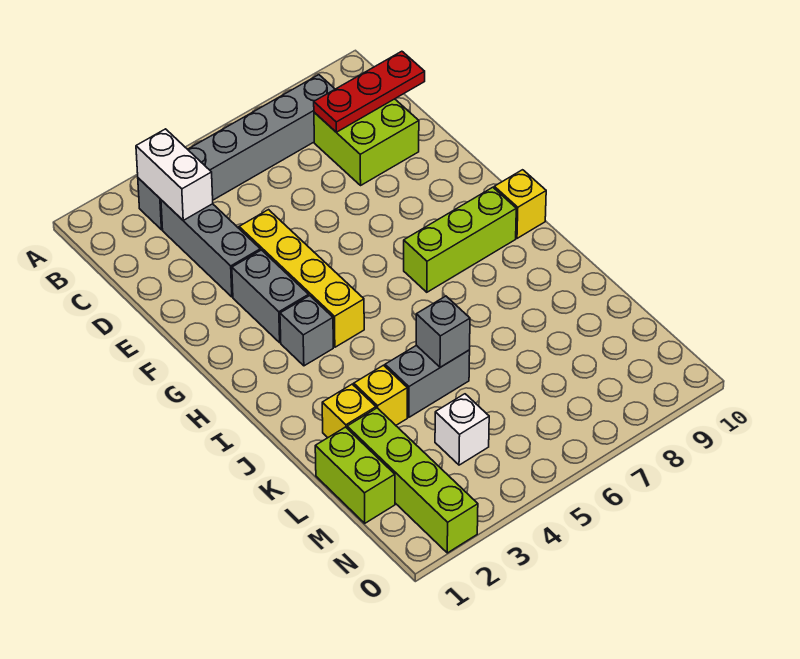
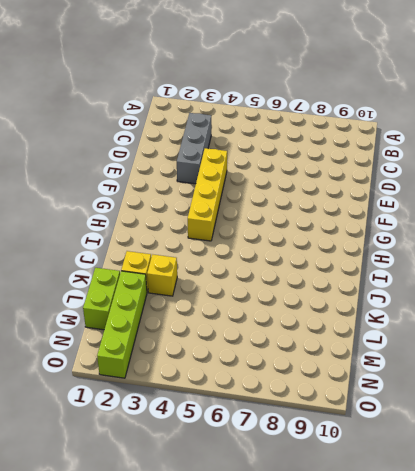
none -> grey 1x6 brick [138,75,335,230]
none -> lime 2x2 brick [314,99,419,185]
none -> grey 1x2 brick [232,250,309,343]

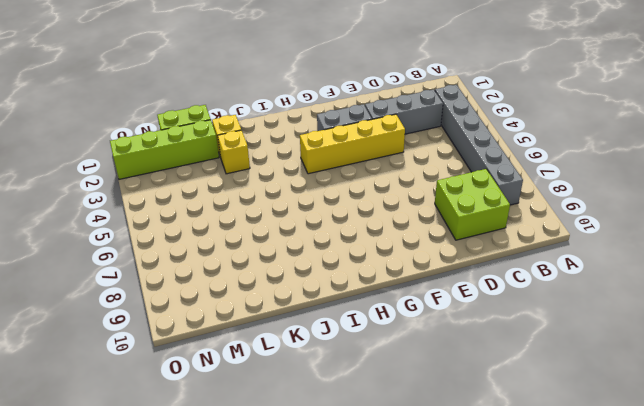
none -> grey 1x1 brick [280,296,333,366]
none -> lime 1x3 brick [404,187,516,292]
none -> yellow 1x1 brick [494,170,546,238]

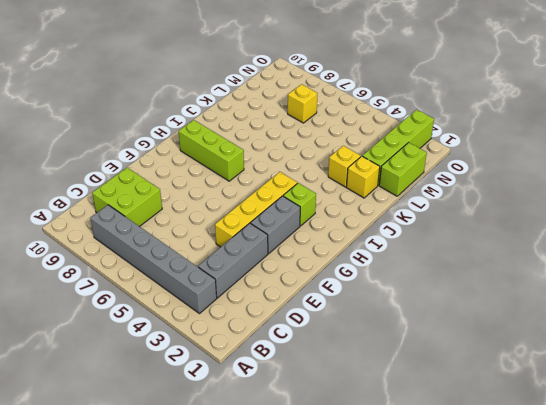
lime 1x1 brick [283,183,316,226] -> grey 1x1 brick [280,296,333,366]
yellow 1x1 brick [288,84,318,123] -> yellow 1x1 brick moved to [494,170,546,238]
none -> grey 1x2 brick [385,345,470,417]
none -> white 1x1 brick [435,394,489,465]
none -> white 1x2 brick [136,129,213,221]

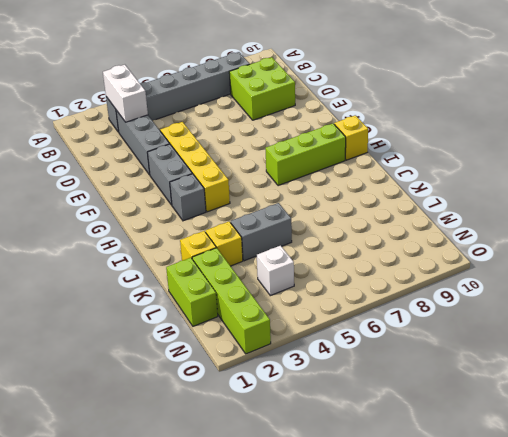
none -> red 1x3 plate [314,51,425,132]
none -> grey 1x1 brick [416,296,470,367]

